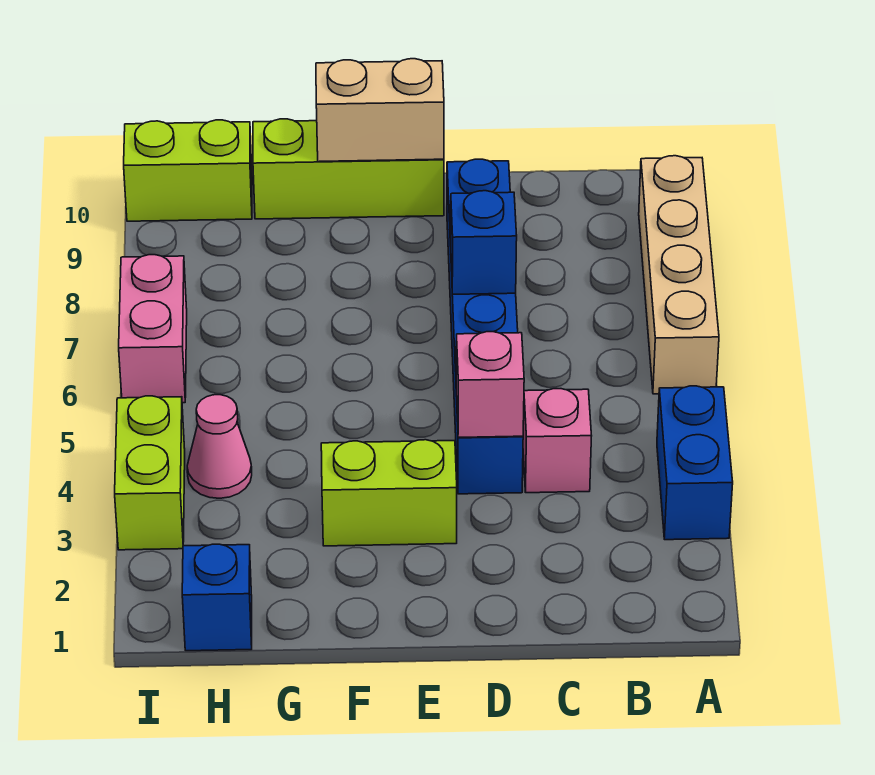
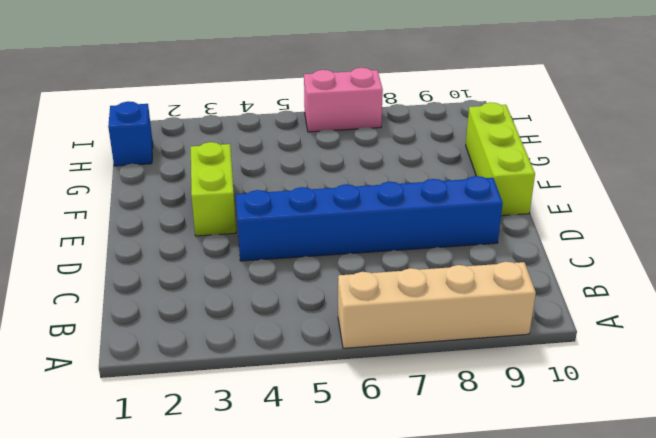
none -> blue 1x2 brick [657,386,733,540]
none -> pink 1x1 brick [523,389,591,493]
none -> pink 1x1 cone [187,395,252,498]

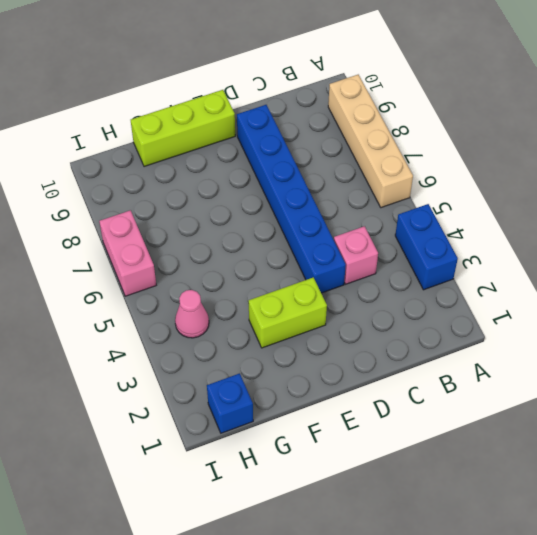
none -> lime 1x2 brick [124,120,252,221]
none -> lime 1x2 brick [115,396,185,550]
none -> pink 1x1 brick [456,332,524,438]

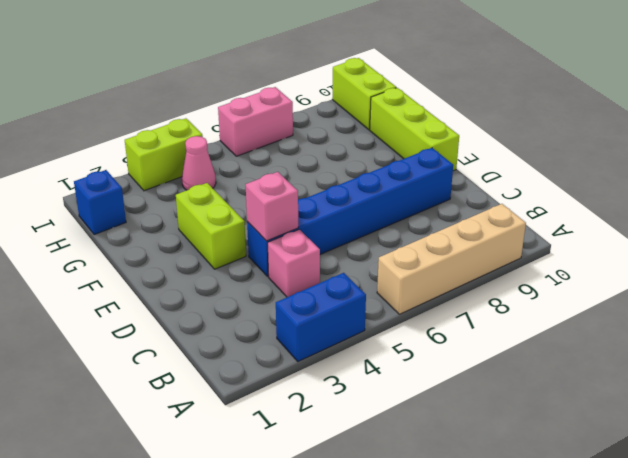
none -> blue 1x1 brick [451,191,517,294]
none -> tan 1x2 brick [316,59,444,162]

